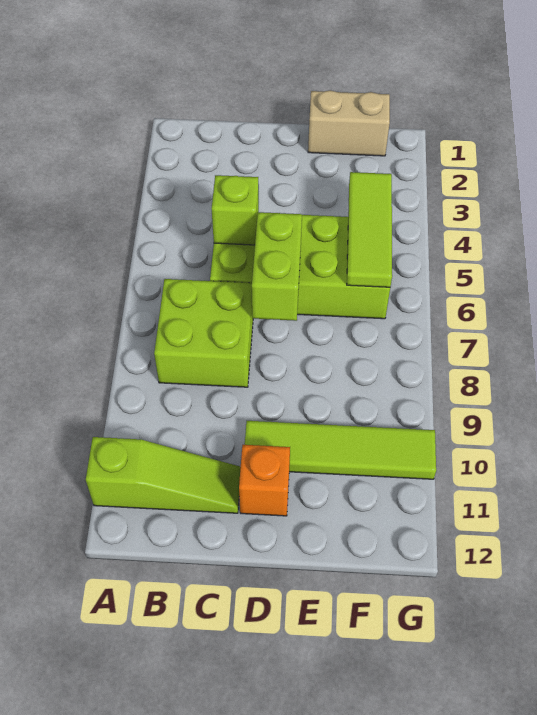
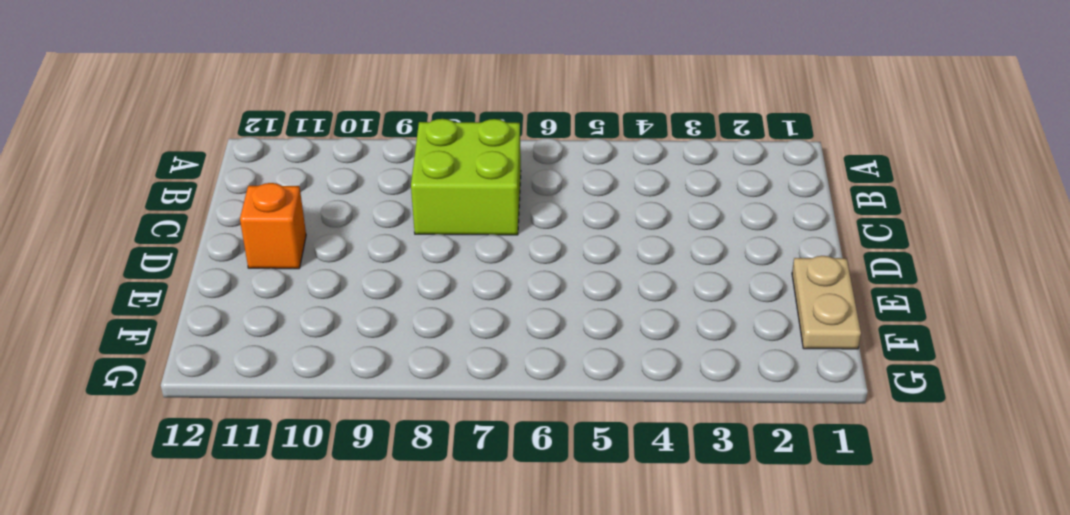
tan 1x2 plate [792,256,861,349] -> tan 1x2 brick [308,90,390,156]
none -> lime 1x3 slope [86,437,241,513]
none -> lime 2x4 brick [210,215,390,319]

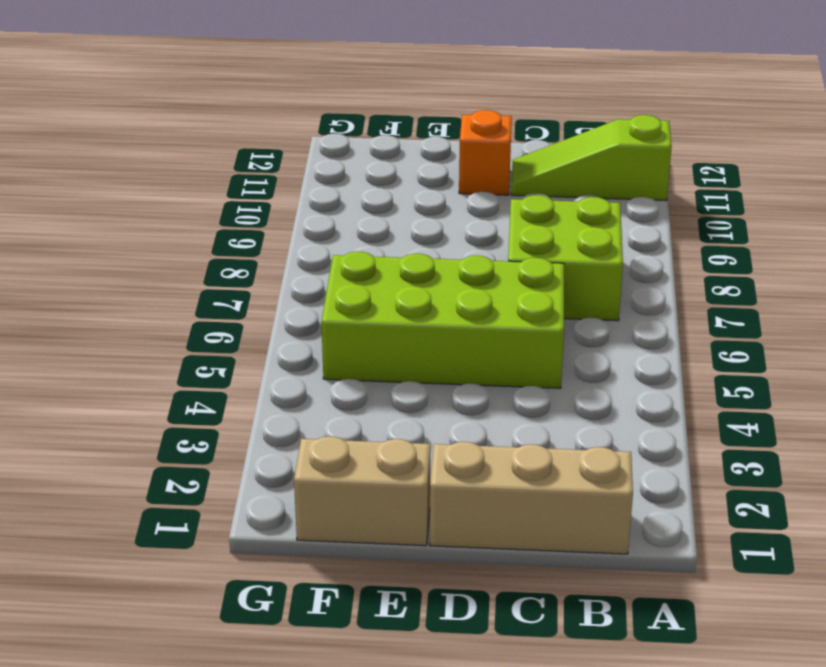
tan 1x3 brick [430,442,633,554] -> none
none -> lime 1x4 tile [245,421,436,479]
none -> lime 1x1 brick [211,175,259,245]

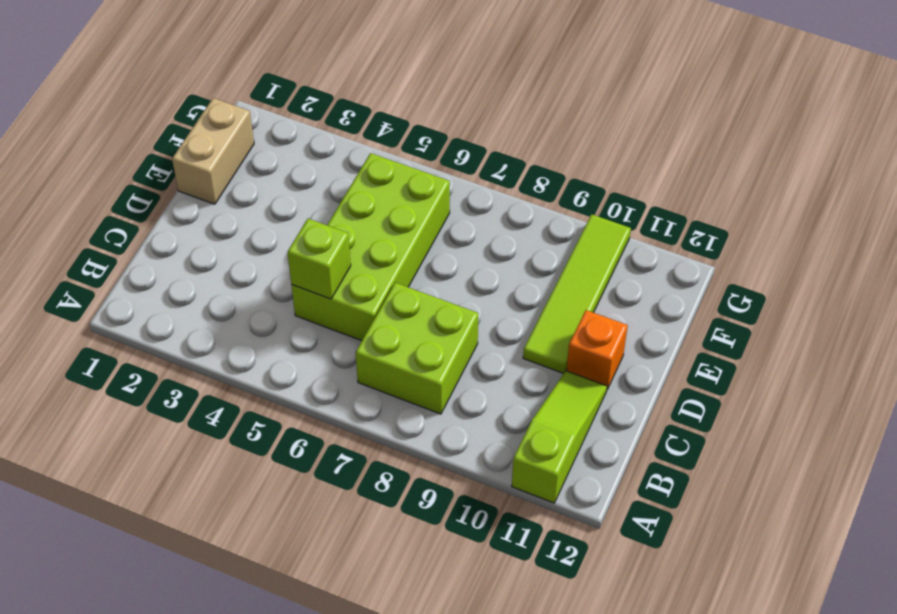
none -> lime 1x2 brick [252,212,302,321]
none -> lime 1x3 tile [347,172,392,287]

